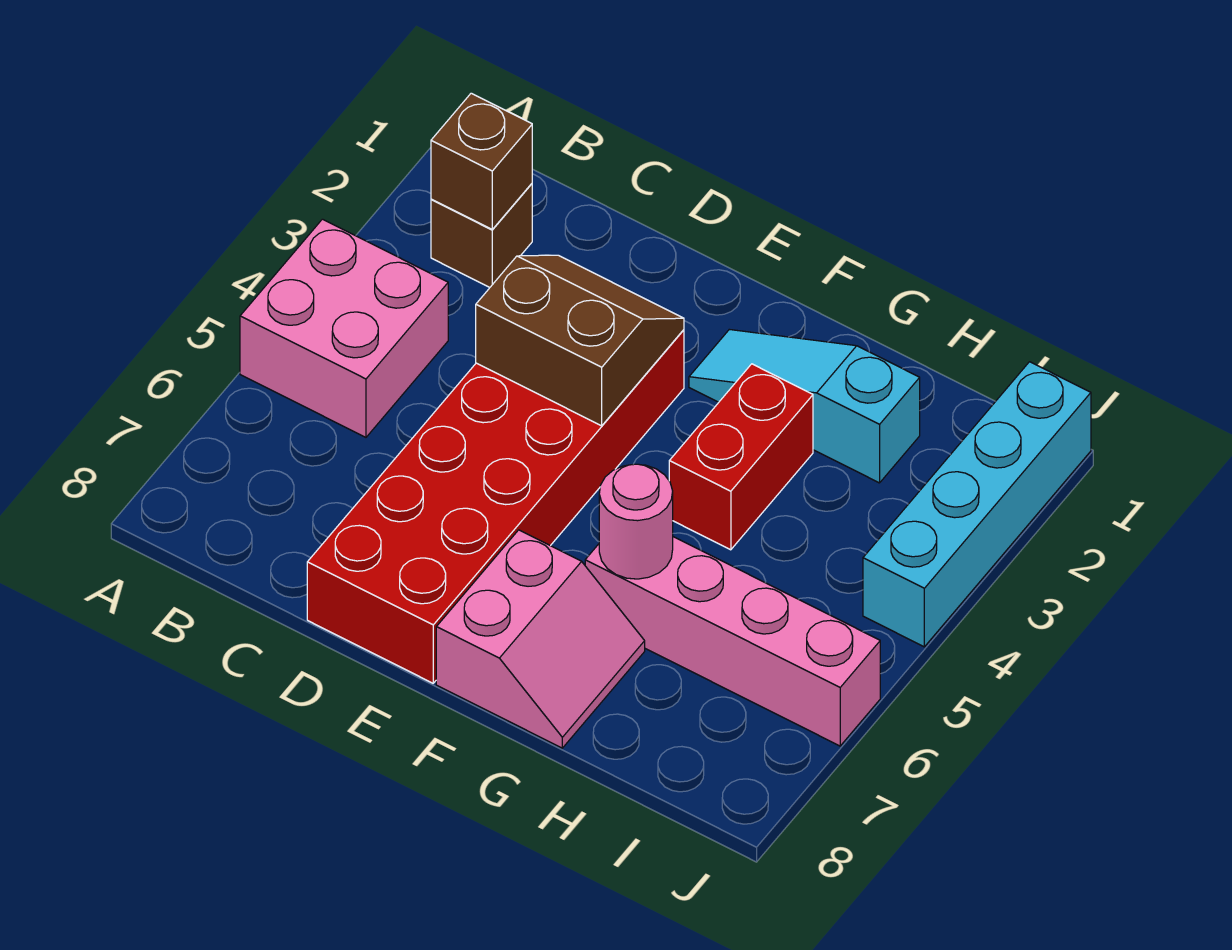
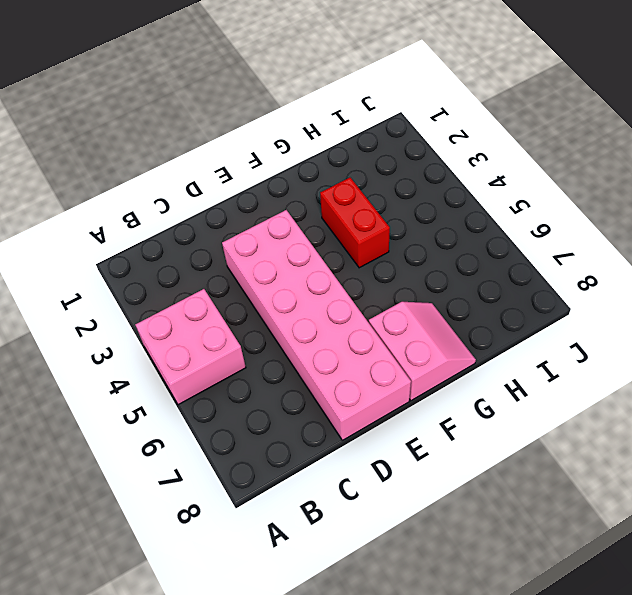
pink 2x6 brick [222,210,411,440] -> red 2x6 brick [307,330,684,683]
none -> brown 1x1 brick [431,184,532,287]
none -> cyan 1x3 slope [689,329,920,483]

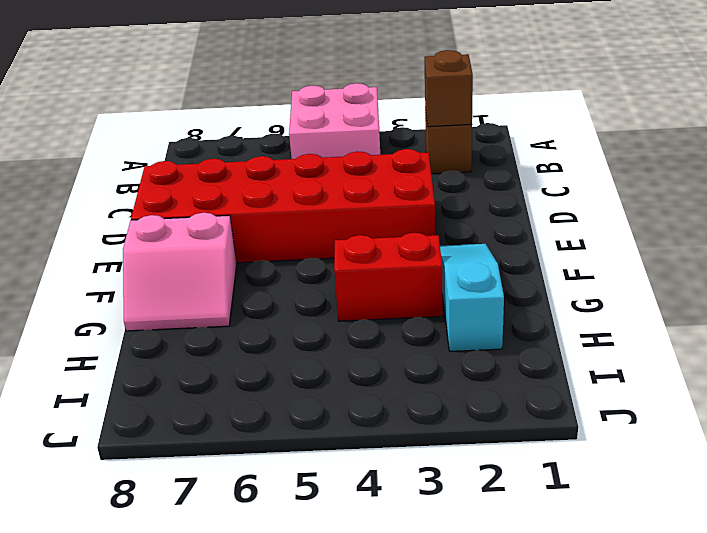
none -> pink 1x4 brick [585,537,880,746]
none -> cyan 1x4 brick [863,362,1091,647]

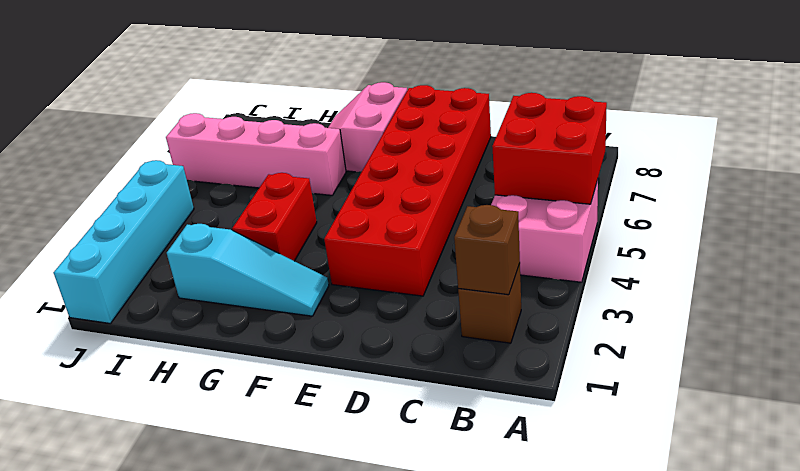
red 2x2 brick [492,93,607,204] -> none
none -> brown 2x2 slope [476,255,684,426]
none -> pink 1x1 round brick [599,464,673,579]

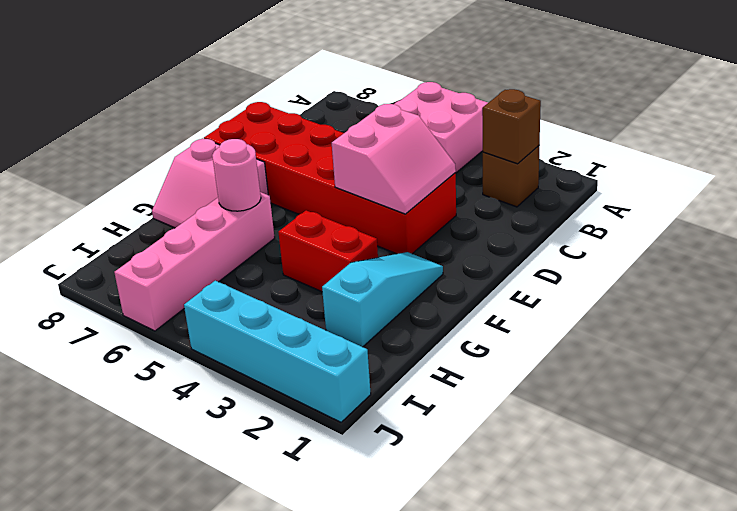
pink 2x2 slope [332,104,456,214] -> brown 2x2 slope [476,255,684,426]

